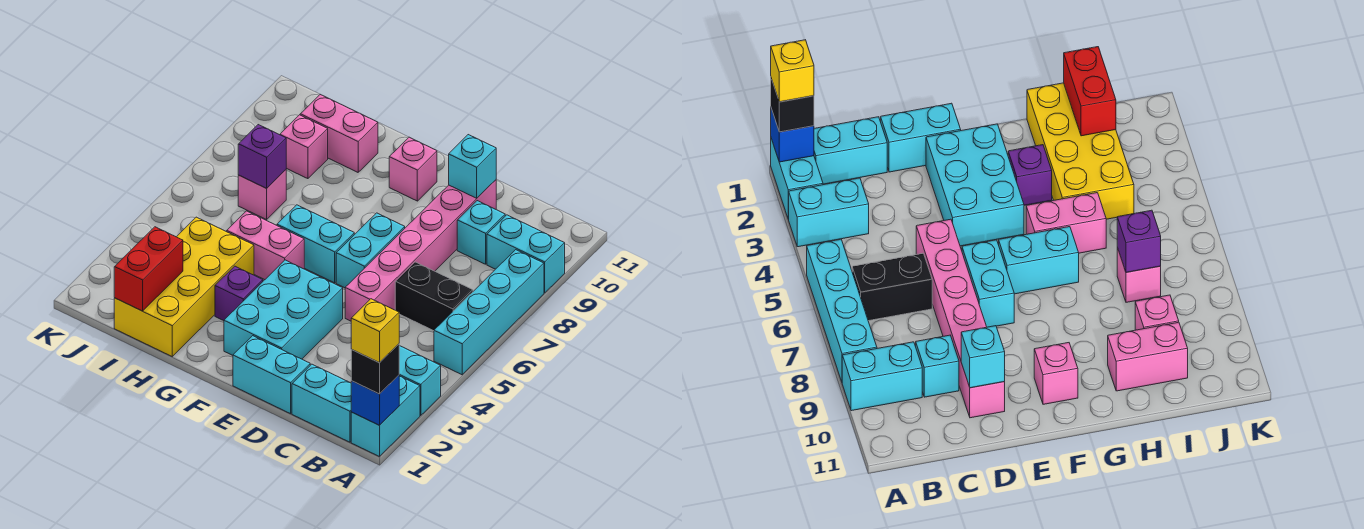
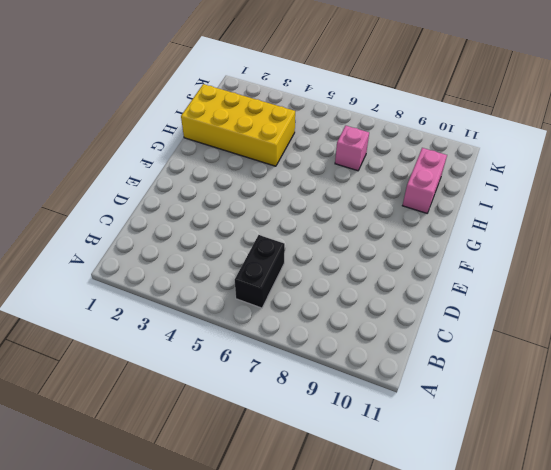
none -> cyan 1x2 brick [351,376,420,457]
none -> cyan 1x2 brick [399,346,441,416]
none -> cyan 1x4 brick [434,250,544,375]

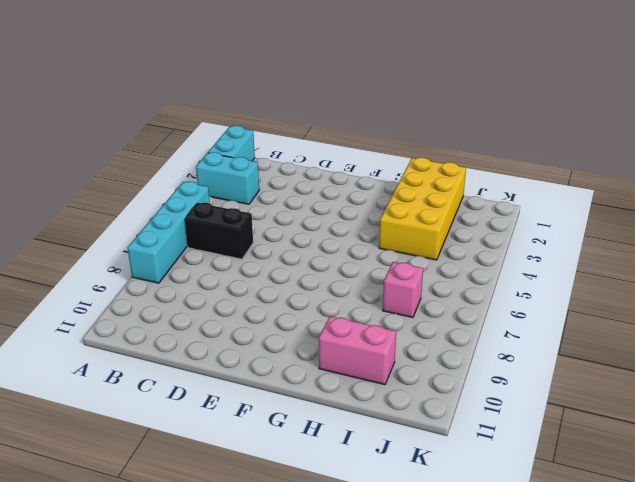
none -> cyan 1x2 brick [487,215,565,293]
none -> cyan 1x2 brick [292,364,351,442]
none -> cyan 1x1 brick [457,201,505,264]

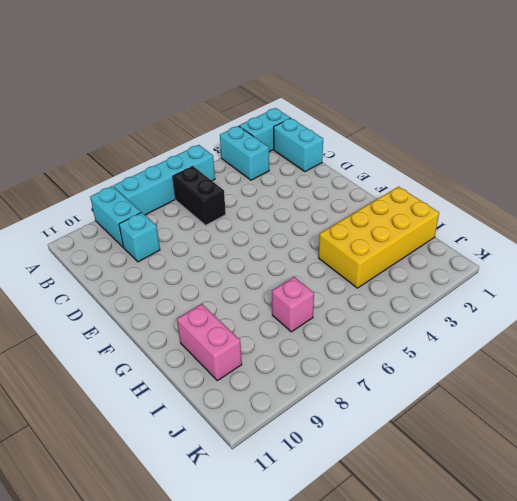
none -> cyan 1x2 brick [233,336,310,414]
none -> pink 1x6 brick [345,180,496,321]
none -> cyan 2x3 brick [224,260,343,359]

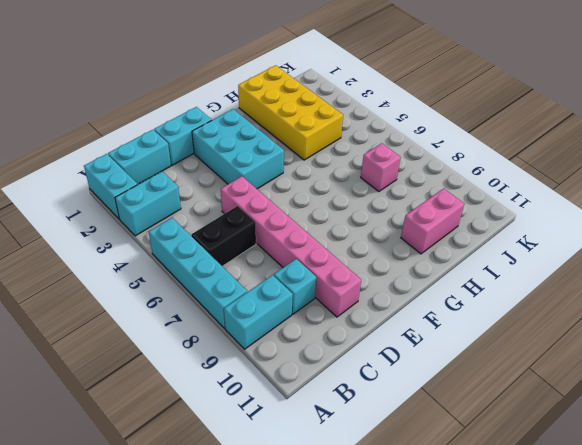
none -> cyan 1x2 brick [336,213,405,288]
none -> cyan 1x2 brick [277,205,354,283]
none -> pink 1x1 brick [389,137,437,201]

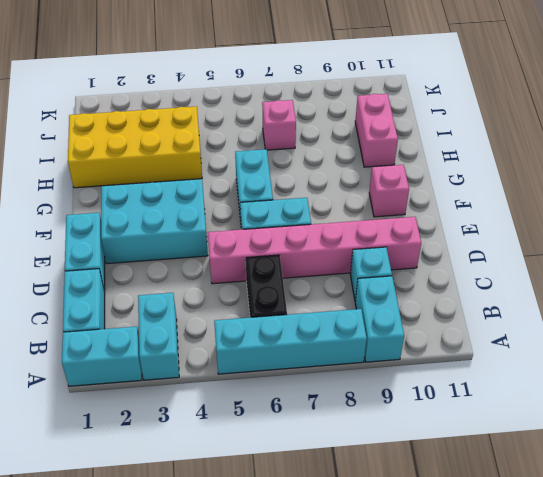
none -> purple 1x1 brick [215,266,263,321]
none -> pink 1x2 brick [227,211,304,280]
none -> pink 1x1 brick [280,115,328,179]

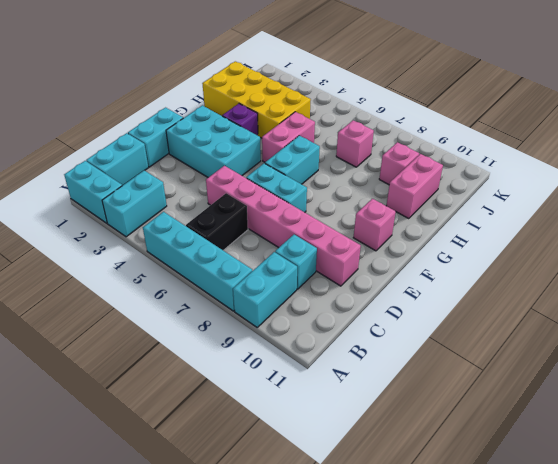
none -> blue 1x1 brick [351,375,399,425]
none -> cyan 1x1 brick [449,135,496,198]
none -> red 1x2 brick [114,227,183,311]

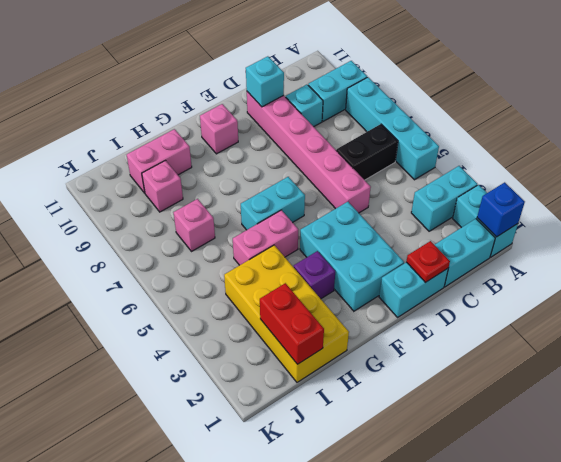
red 1x1 plate [406,241,450,282] -> none
none -> cyan 1x2 brick [336,213,405,288]
none -> purple 1x1 brick [238,125,286,188]
none -> black 1x1 brick [351,344,399,394]

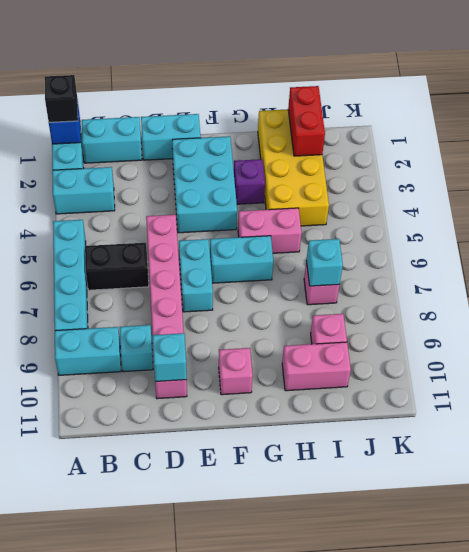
cyan 1x1 brick [306,239,343,286] -> purple 1x1 brick [238,125,286,188]
none -> yellow 1x1 brick [351,299,399,363]

